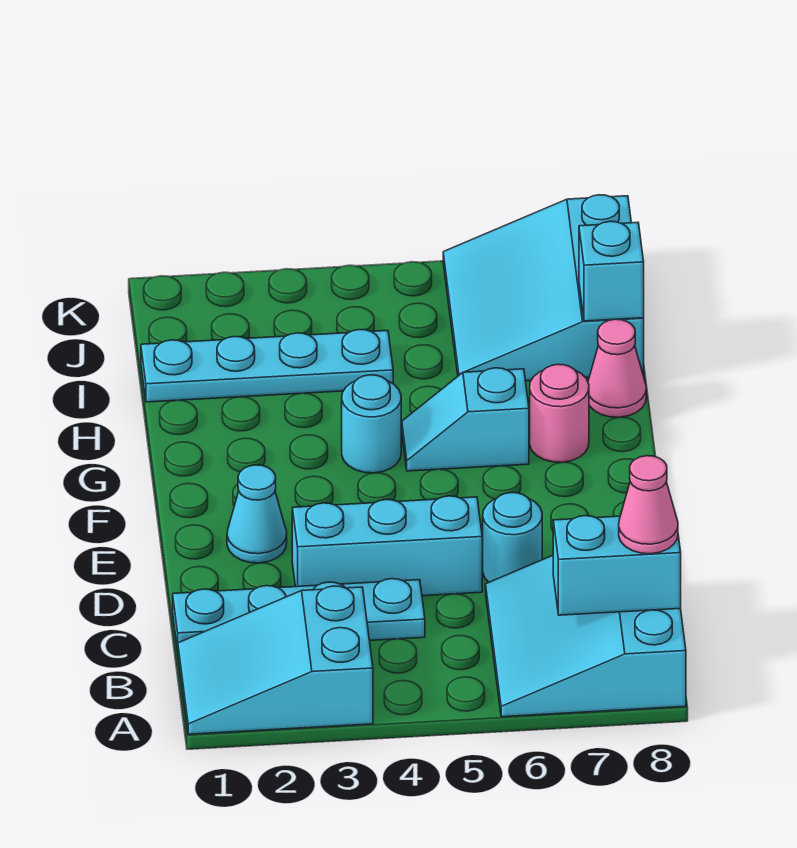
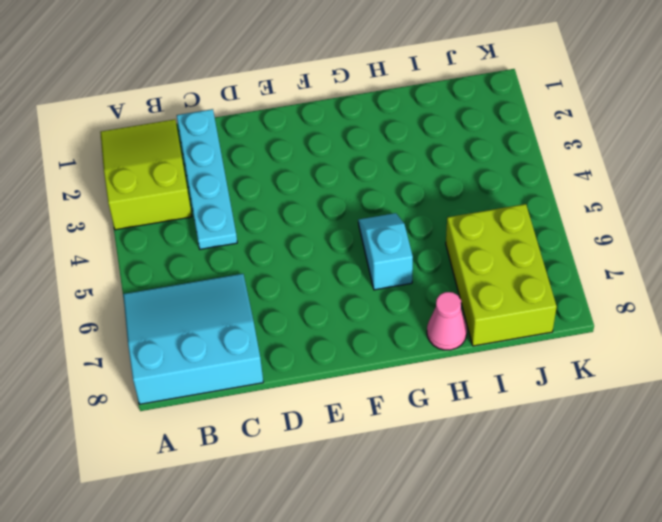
lime 2x3 slope [100,119,192,230] -> cyan 2x3 slope [178,586,373,734]
lime 2x3 brick [446,204,557,346] -> cyan 3x3 slope [443,195,644,381]
none -> cyan 1x3 brick [292,496,482,596]
none -> cyan 1x1 round brick [483,493,542,582]
none -> cyan 1x1 cone [227,465,287,563]

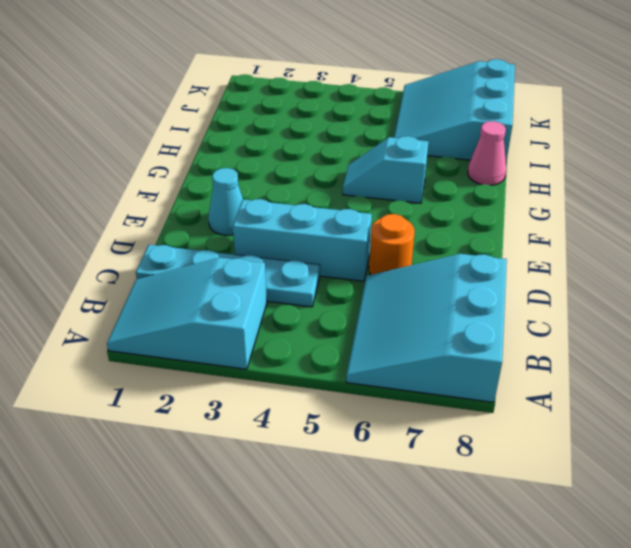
orange 1x1 round brick [369,214,415,275] -> cyan 1x1 round brick [483,493,542,582]
none -> cyan 1x1 round brick [342,375,401,473]
none -> pink 1x1 round brick [530,364,589,462]
none -> cyan 1x4 plate [141,330,393,402]

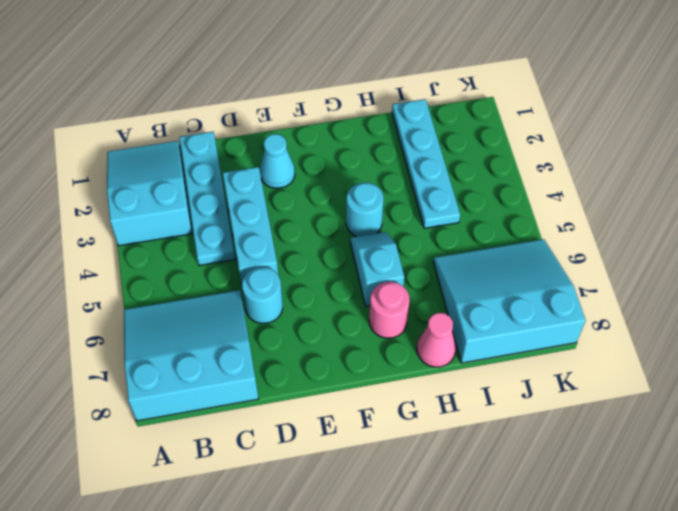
none -> cyan 1x2 brick [553,516,681,615]
none -> cyan 1x1 brick [579,221,644,321]
none -> pink 1x1 cone [619,456,678,554]

